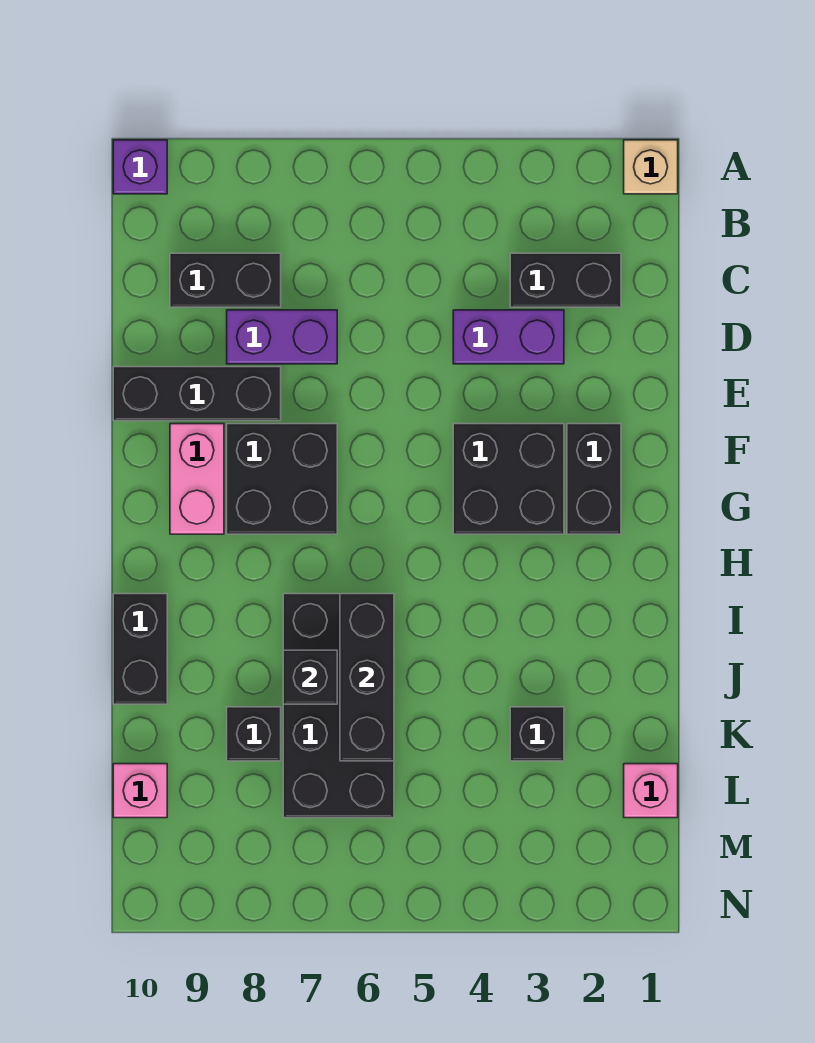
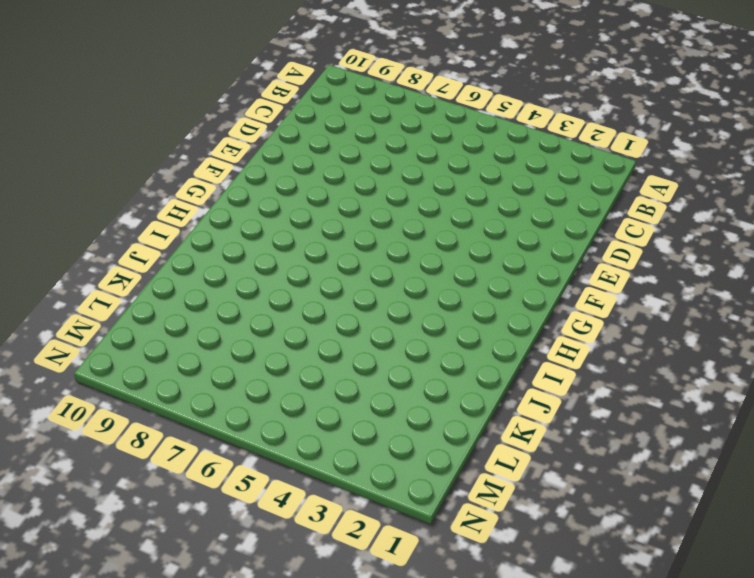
none -> tan 1x1 brick [624,140,678,194]
none -> purple 1x1 brick [113,140,167,194]
none -> black 1x2 brick [510,253,621,307]

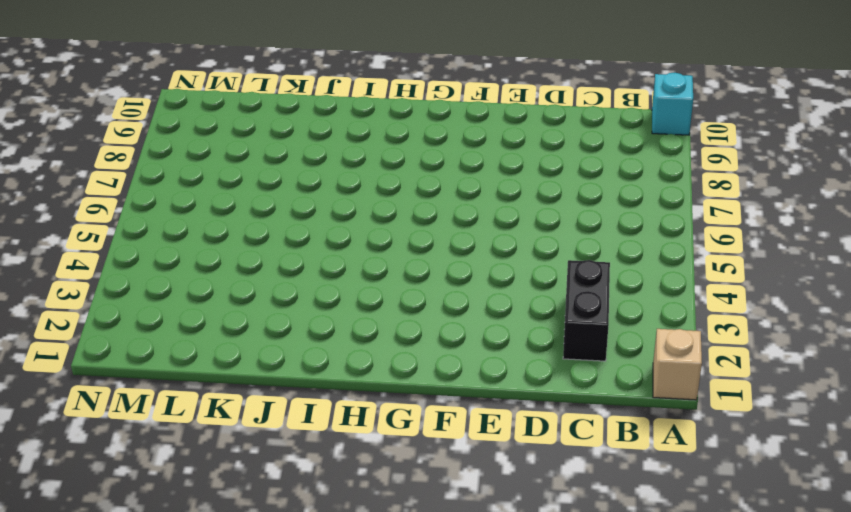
cyan 1x1 brick [652,73,693,135] -> purple 1x1 brick [113,140,167,194]
none -> black 1x2 brick [170,253,281,307]
none -> purple 1x2 brick [453,310,564,364]
none -> purple 1x2 brick [227,310,337,364]

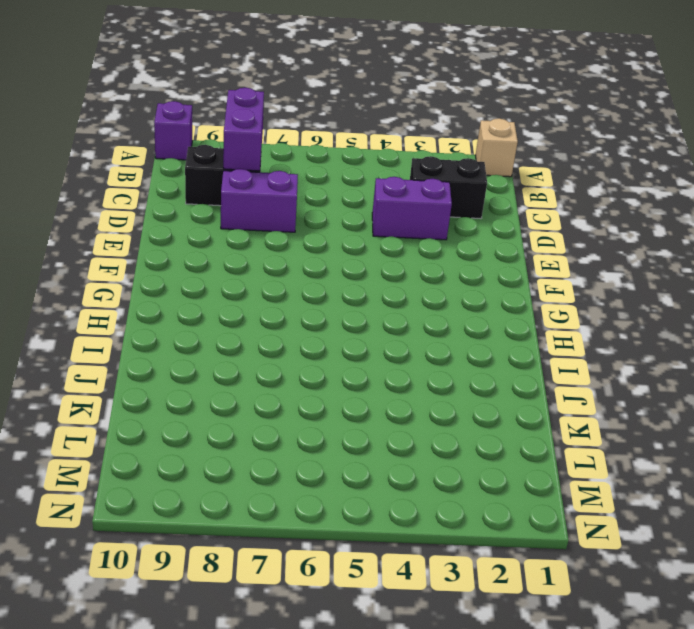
purple 1x2 brick [223,88,264,171] -> none
none -> black 1x3 brick [113,367,281,421]
none -> black 1x2 brick [567,424,621,534]
none -> black 2x2 brick [453,424,564,534]

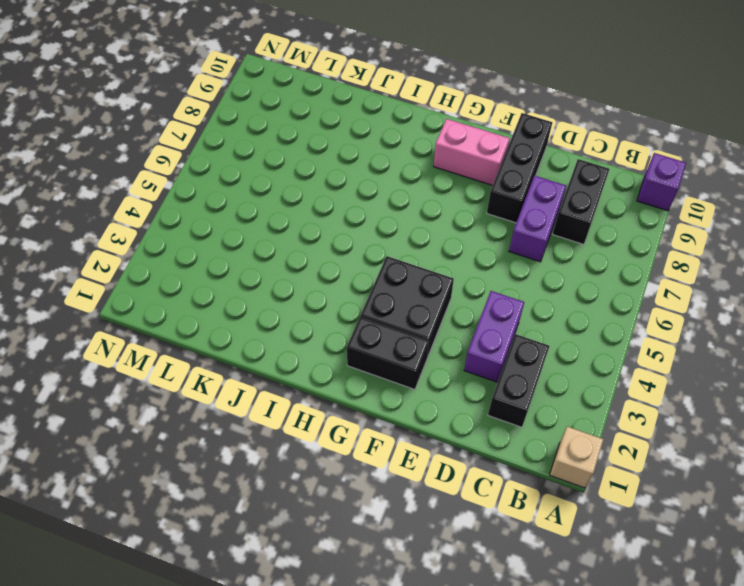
none -> black 2x2 brick [227,424,337,534]
none -> black 2x4 brick [283,594,394,818]
none -> black 1x2 brick [113,594,167,704]

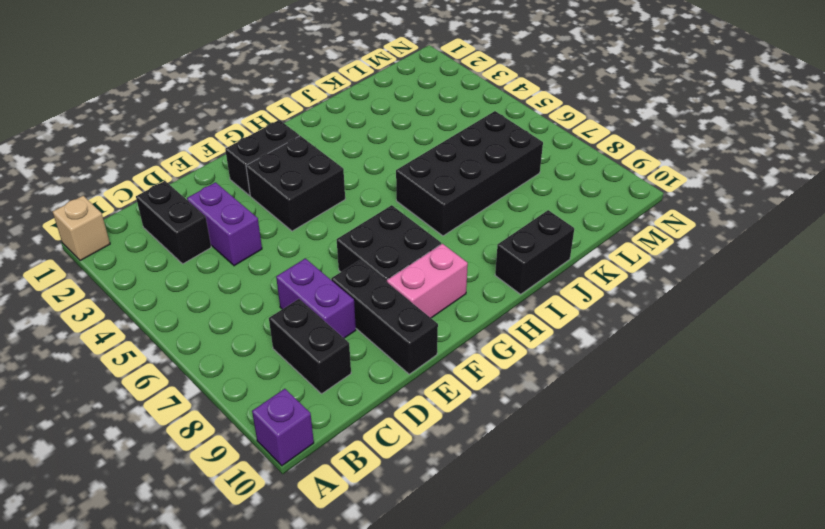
none -> black 1x1 brick [510,707,564,761]
none -> black 1x1 brick [227,707,281,761]
none -> pink 1x1 brick [624,764,678,818]

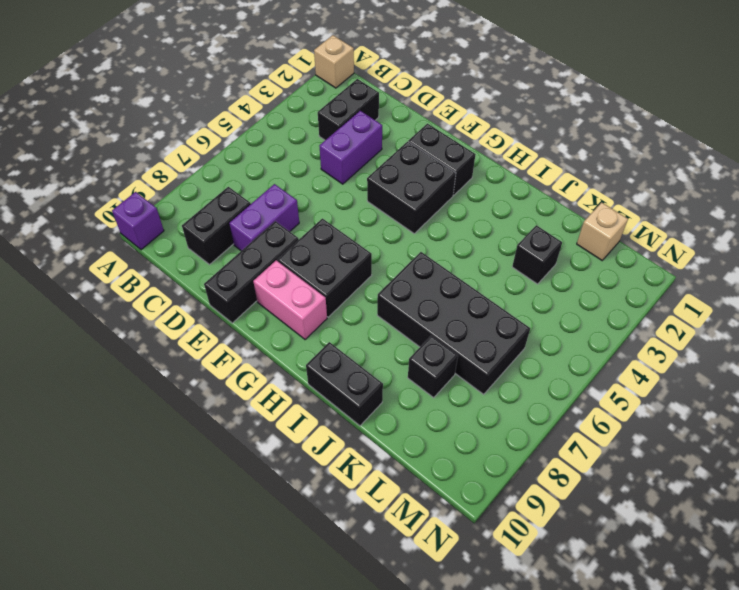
tan 1x1 brick [577,202,628,260] -> pink 1x1 brick [624,764,678,818]
none -> pink 1x1 brick [113,764,167,818]
none -> black 1x3 brick [340,594,394,761]
none -> black 1x1 brick [283,650,337,704]

